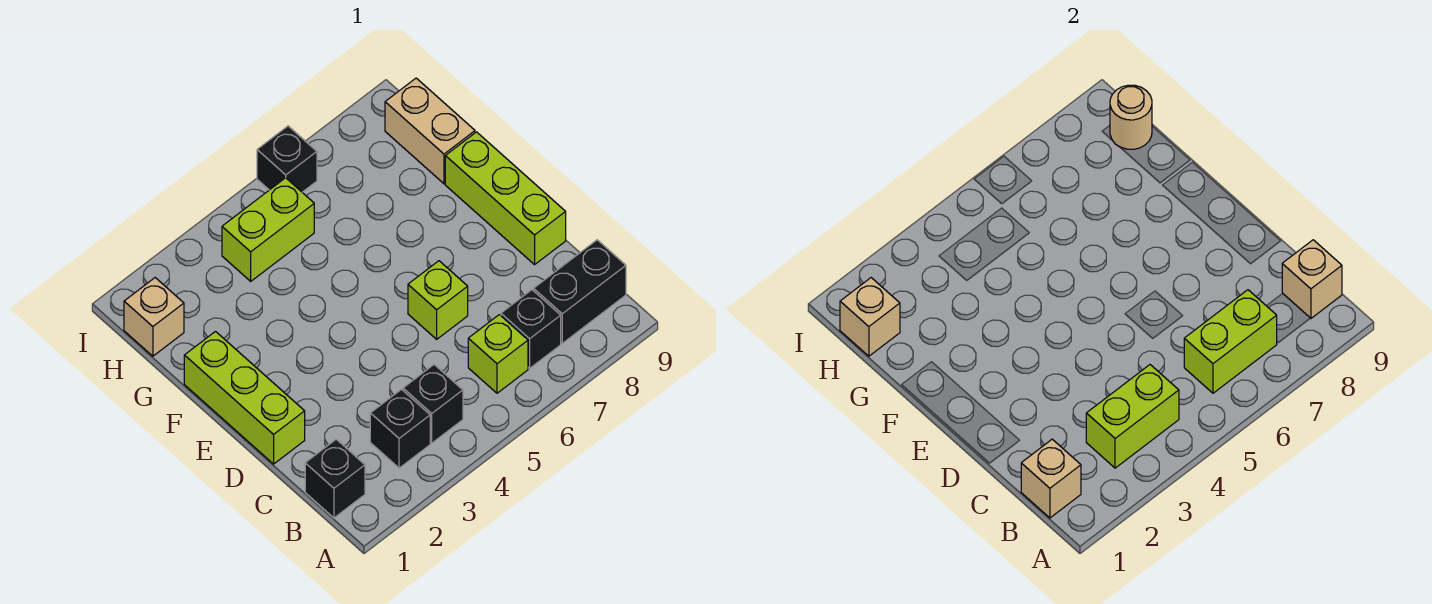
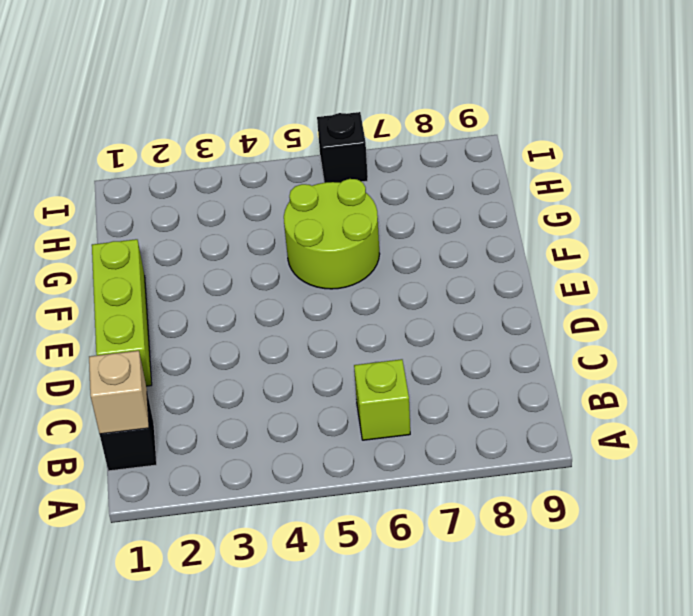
lime 2x2 round brick [284,179,380,289] -> none
none -> black 1x1 brick [370,389,430,468]
none -> black 1x1 brick [403,365,463,443]
none -> black 1x1 brick [501,290,561,368]

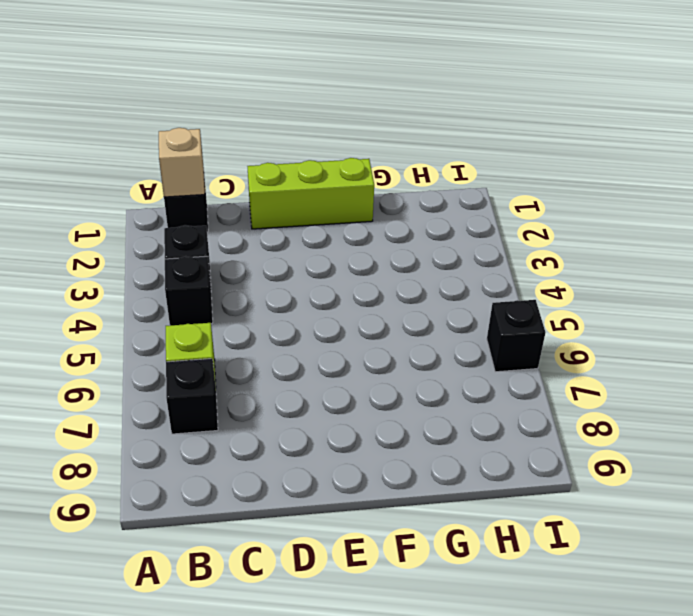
none -> black 1x2 brick [534,240,626,343]
none -> lime 1x1 brick [408,261,468,339]
none -> lime 1x3 brick [445,132,566,265]

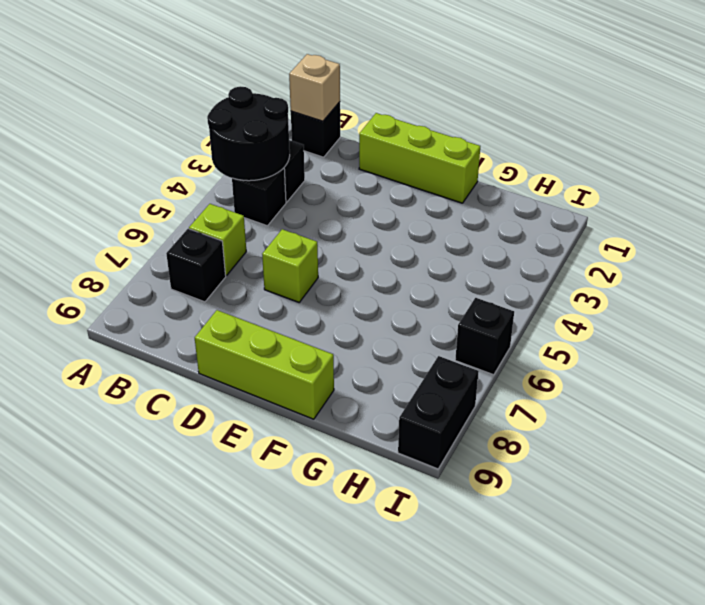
black 2x2 round brick [207,86,290,181] -> lime 1x2 brick [1086,365,1179,468]
black 1x2 brick [398,356,479,469] -> black 1x2 brick moved to [534,240,626,343]
none -> tan 1x2 brick [385,78,475,184]
none -> tan 1x1 brick [124,278,184,356]
none -> lime 1x2 brick [222,178,314,281]

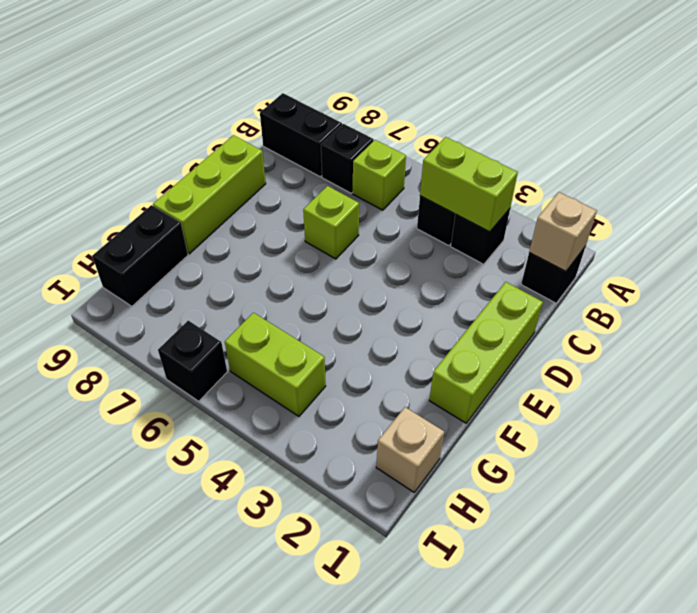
black 1x2 brick [92,205,188,306] -> tan 1x2 brick [385,78,475,184]
none -> lime 1x2 brick [1184,290,1277,393]
none -> tan 1x1 brick [1282,240,1342,318]
none -> tan 1x1 brick [840,278,900,356]

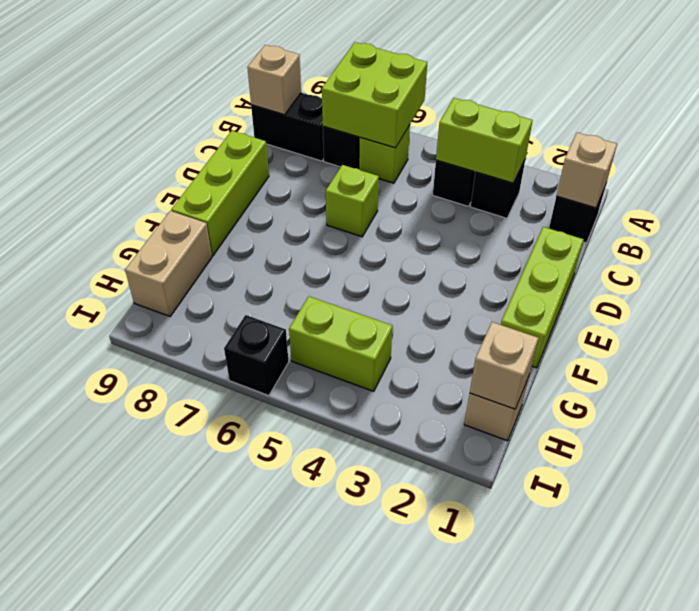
lime 2x2 brick [322,42,427,148] -> lime 1x2 brick [1184,290,1277,393]
none -> tan 1x1 round brick [1110,85,1152,149]

